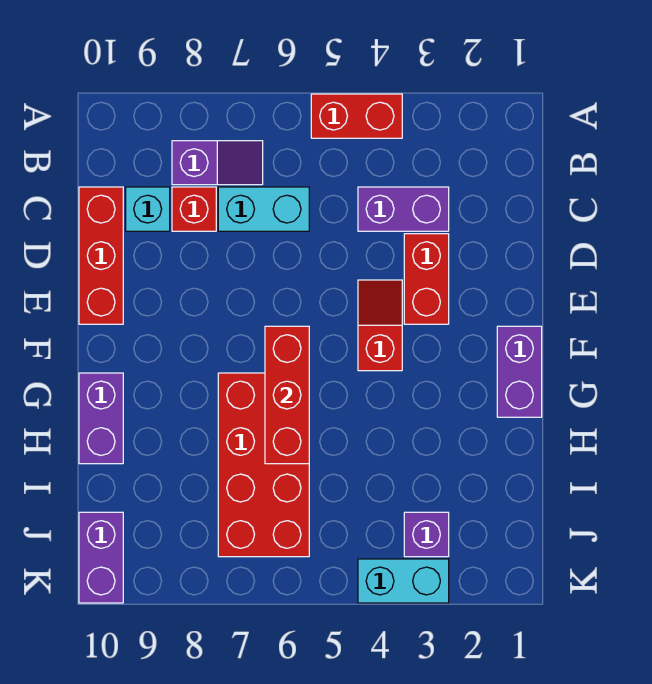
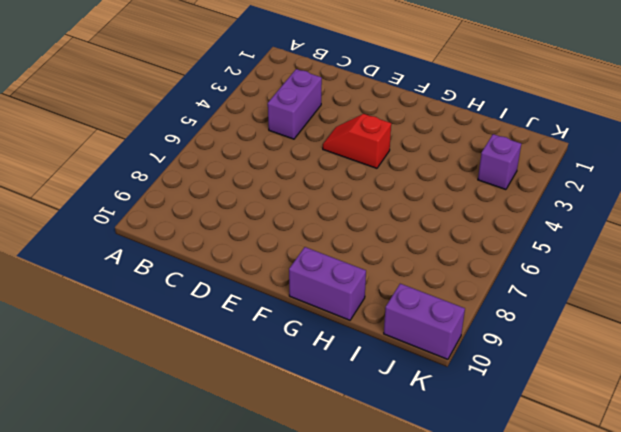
none -> red 1x2 brick [311,94,402,138]
none -> purple 1x2 slope [172,141,263,185]
none -> cyan 1x2 brick [218,187,309,231]

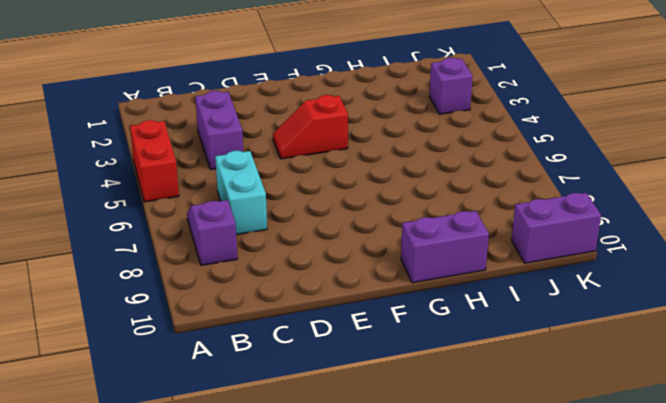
none -> red 1x1 brick [172,187,216,231]
none -> cyan 1x1 brick [126,187,170,231]
none -> red 1x3 brick [79,187,123,324]

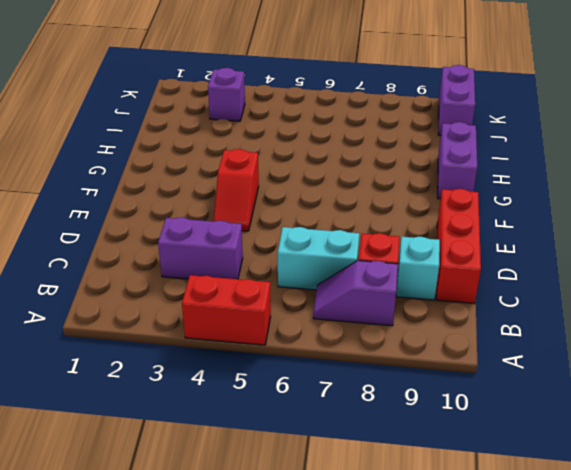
none -> red 1x2 brick [404,234,449,324]
none -> purple 1x2 brick [497,326,542,417]
none -> red 2x4 brick [218,373,309,557]

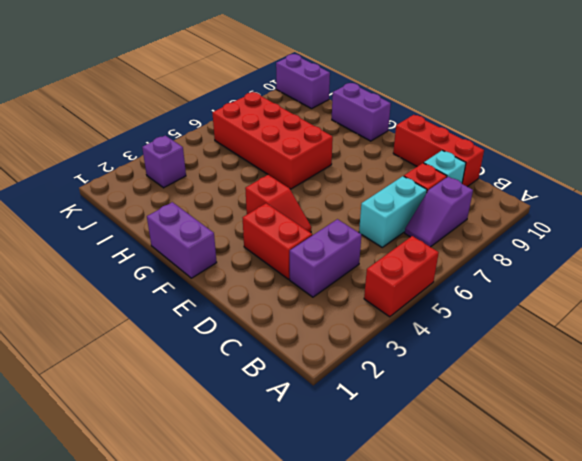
none -> cyan 1x2 brick [358,559,449,603]
none -> red 1x3 brick [265,326,309,464]

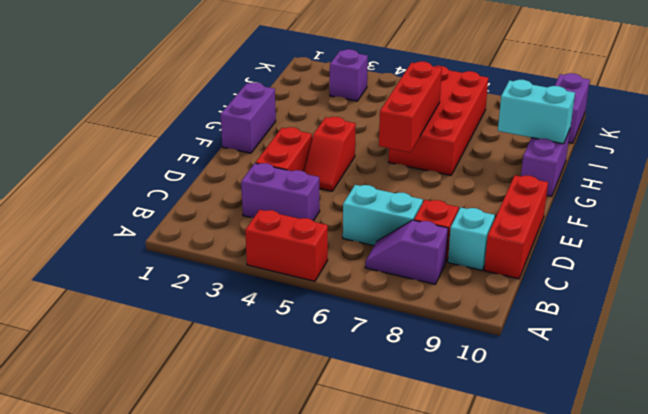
cyan 1x2 brick [498,80,575,144] -> cyan 1x2 brick moved to [358,559,449,603]

